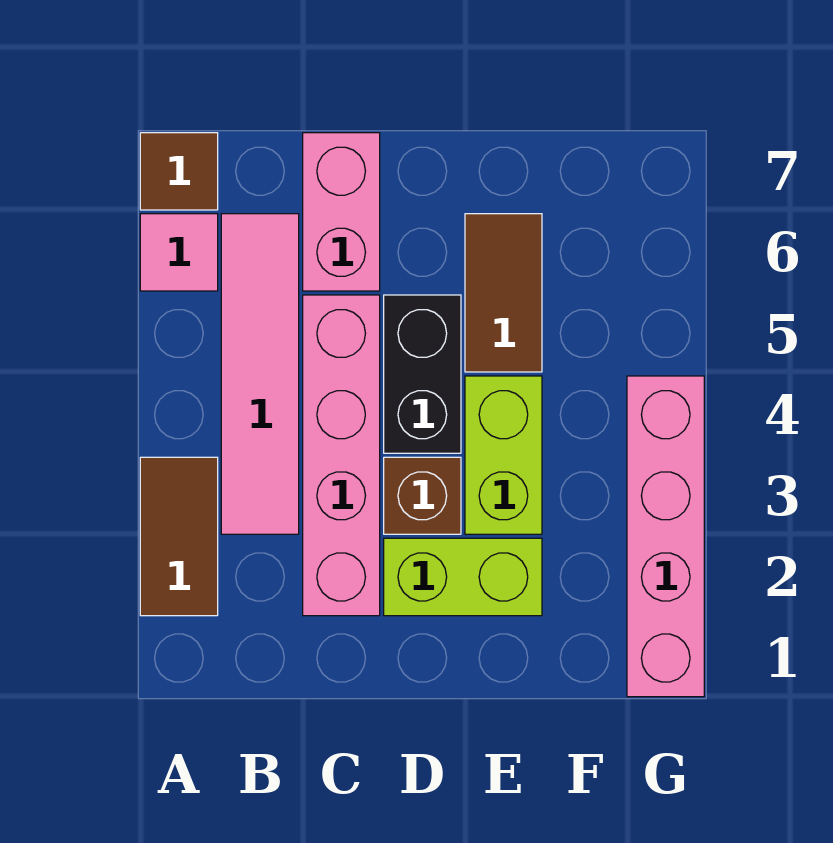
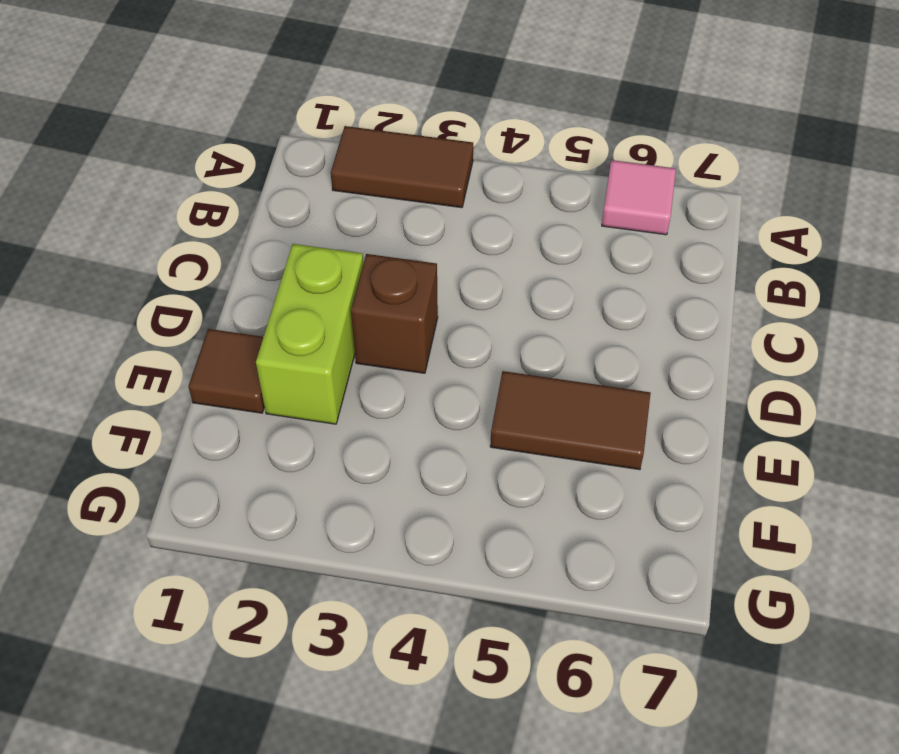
brown 1x1 tile [188,329,264,413] -> brown 1x1 tile moved to [140,133,218,210]
none -> pink 1x4 tile [221,214,299,534]
none -> pink 1x4 brick [303,295,380,616]
none -> pink 1x2 brick [303,133,380,291]

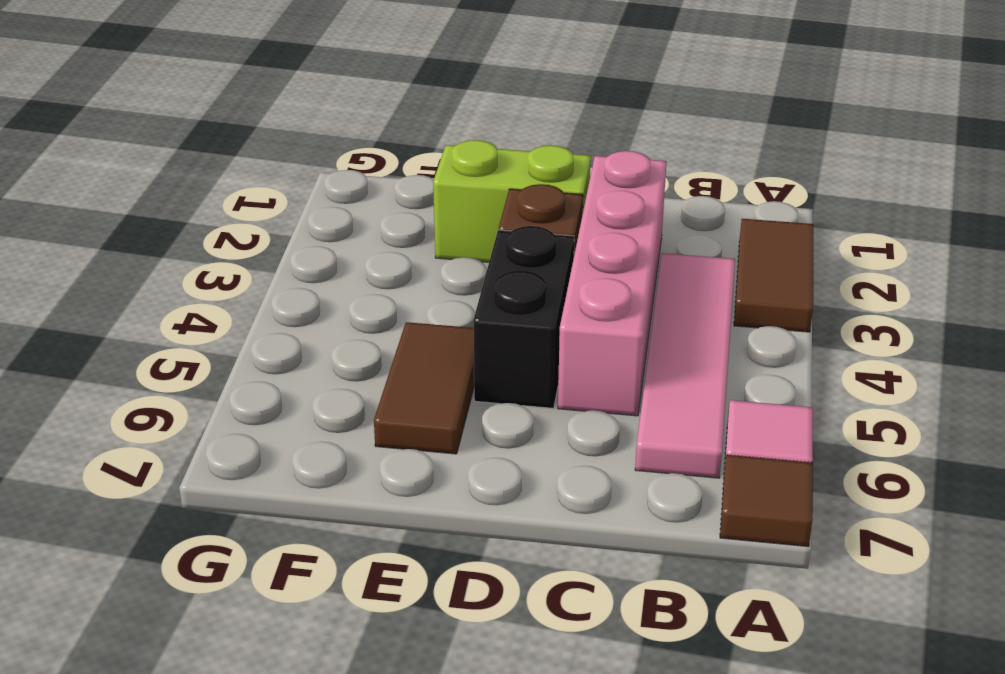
none -> pink 1x2 brick [303,133,380,291]
none -> lime 1x2 brick [465,376,542,534]
none -> pink 1x4 brick [627,376,704,697]

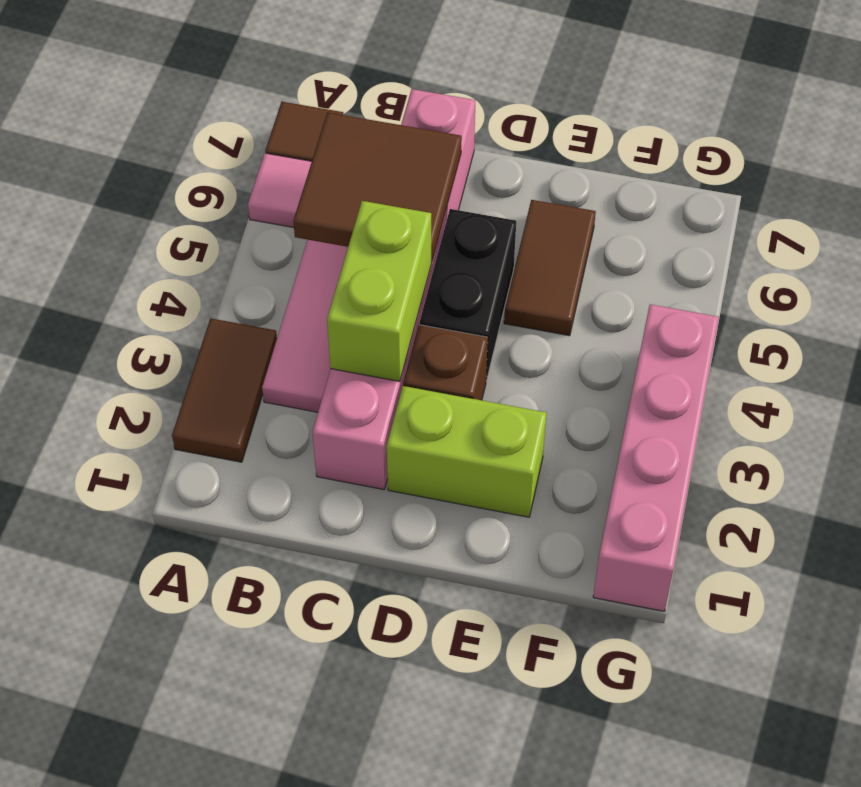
brown 2x2 tile [293,113,462,262] -> none
lime 1x2 brick [327,201,431,381] -> lime 1x2 brick moved to [465,376,542,534]

